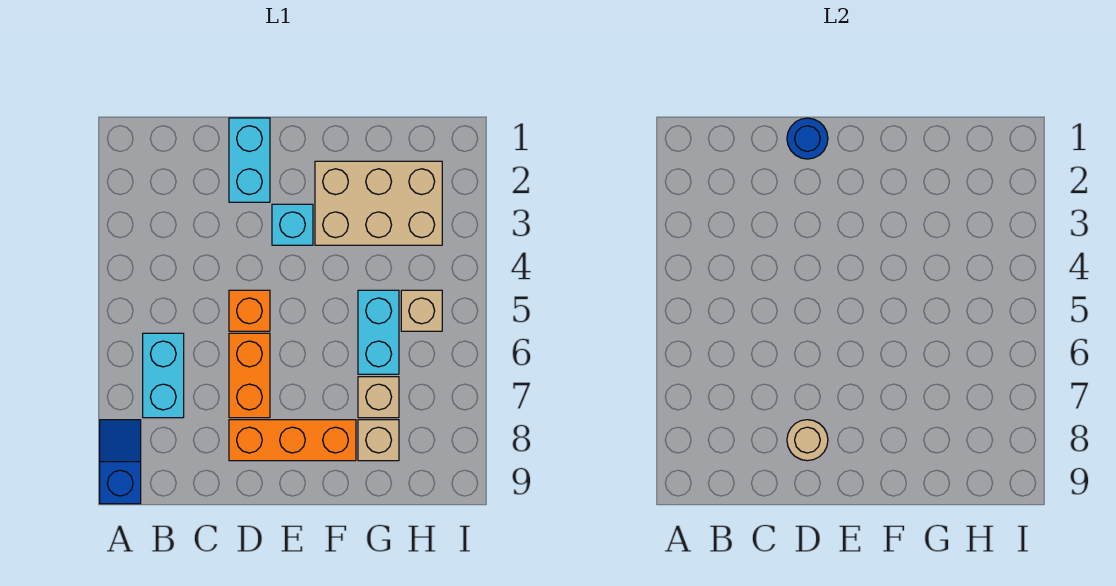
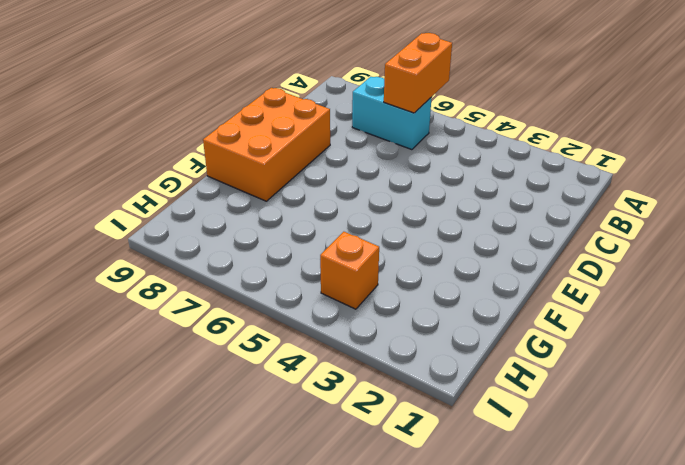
orange 1x2 brick [384,33,452,113] -> orange 1x2 brick turned to [229,333,270,418]
orange 2x3 brick [203,88,330,201] -> orange 1x3 brick [229,420,356,461]
orange 1x1 brick [320,232,379,309] -> orange 1x1 brick moved to [229,290,270,331]
none -> blue 1x2 slope [100,420,141,504]
none -> cyan 1x2 brick [229,118,270,202]
none -> cyan 1x1 brick [272,204,313,245]

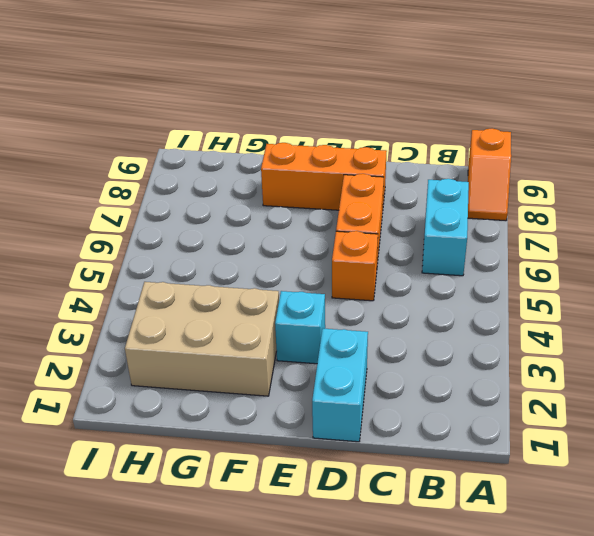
orange 1x2 slope [468,129,511,221] -> blue 1x2 slope [100,420,141,504]
none -> cyan 1x2 brick [358,290,399,374]
none -> tan 1x1 brick [358,377,399,418]
none -> tan 1x1 brick [358,420,399,461]

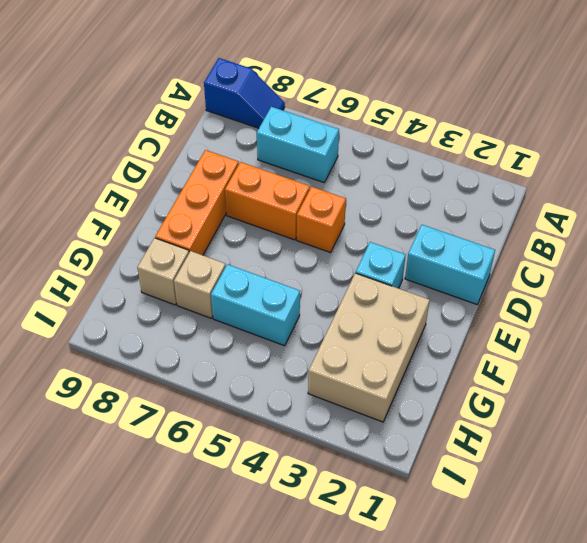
none -> tan 1x1 brick [401,290,442,331]
none -> blue 1x1 round brick [787,118,828,159]
none -> tan 1x1 round brick [787,420,828,461]

